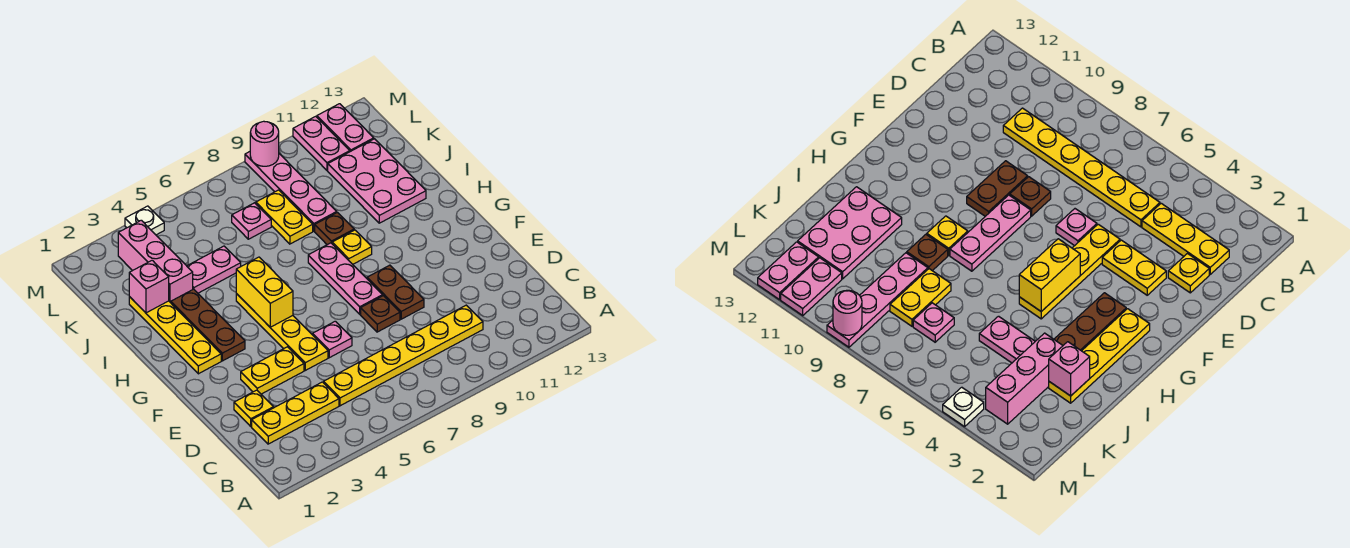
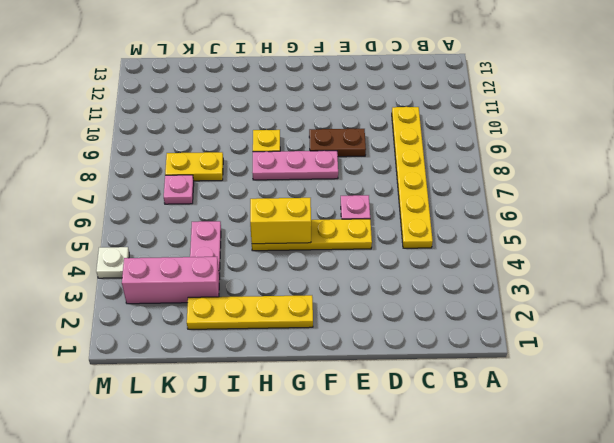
none -> yellow 1x3 plate [252,382,339,444]
none -> yellow 1x1 plate [234,390,274,426]
none -> yellow 1x2 plate [241,347,304,394]

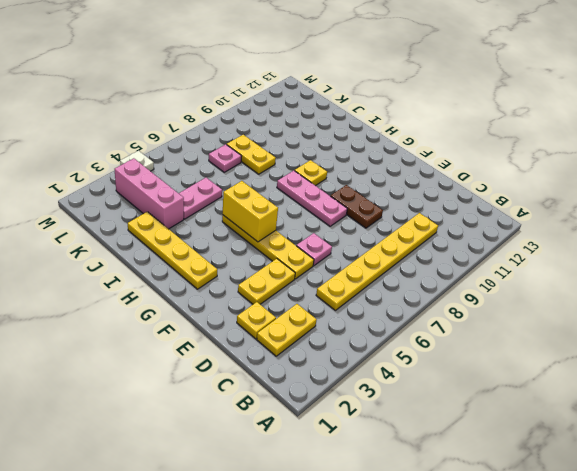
yellow 1x2 plate [257,304,317,356] -> yellow 1x3 plate [252,382,339,444]
none -> brown 1x1 plate [361,296,400,332]
none -> brown 1x3 plate [171,289,245,361]
none -> brown 1x1 plate [315,212,354,245]

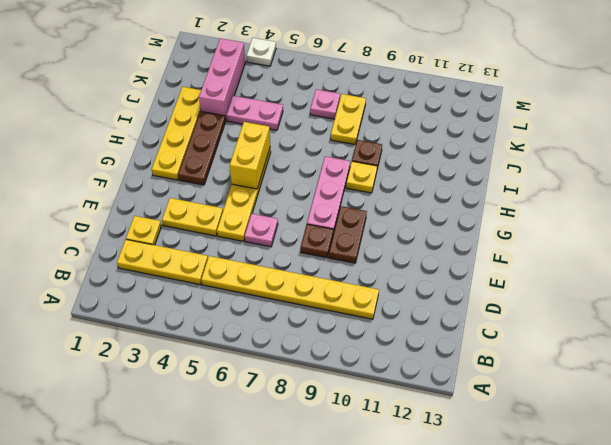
none -> pink 2x3 plate [328,139,426,223]
none -> pink 1x4 plate [245,152,337,231]
none -> pink 1x2 plate [293,116,350,170]

